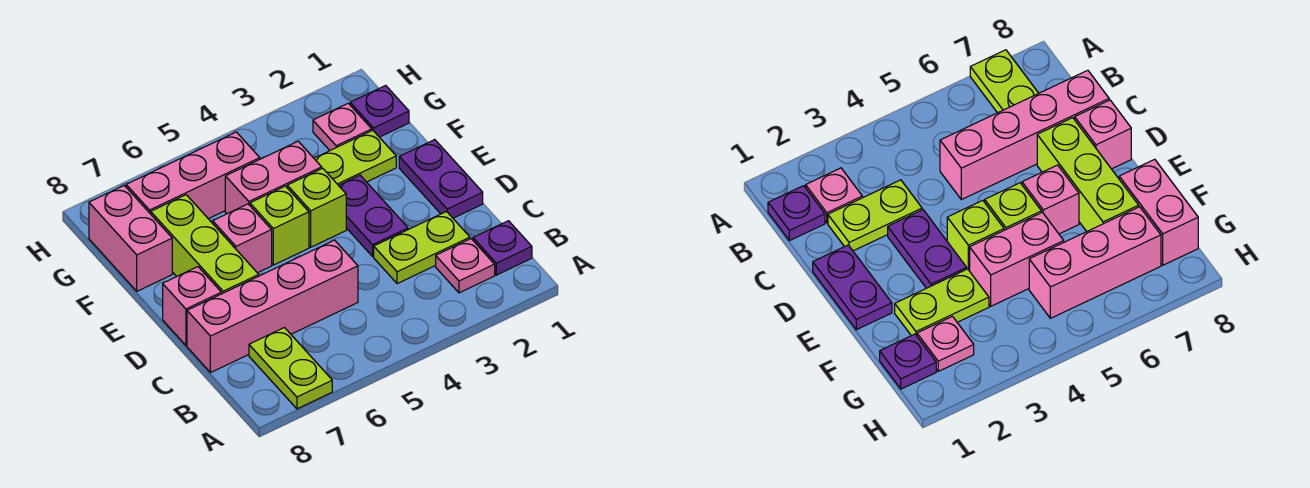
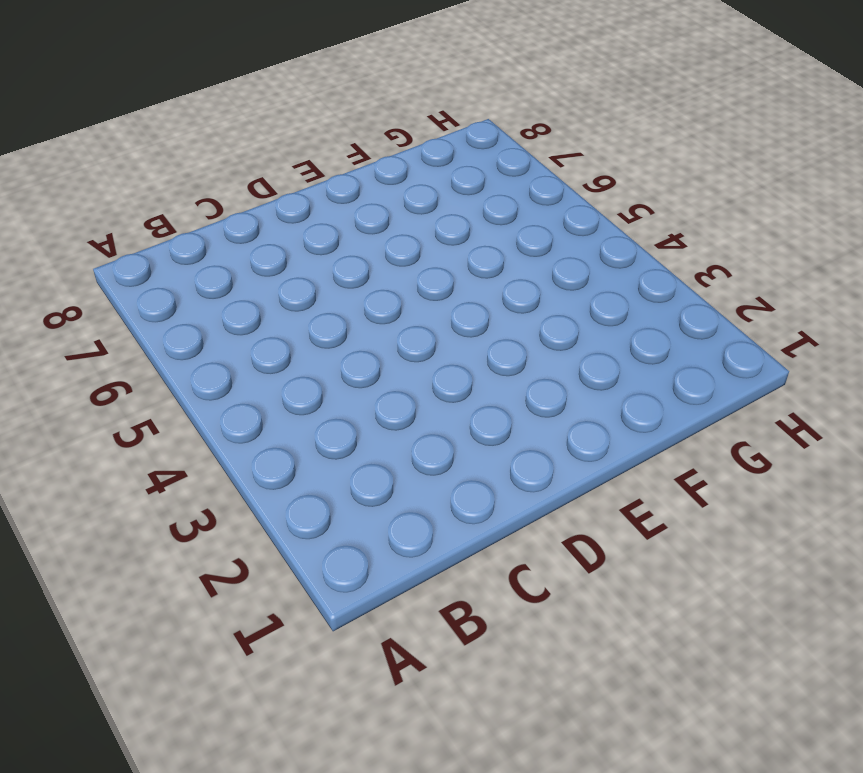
none -> lime 1x2 plate [249,328,332,409]
none -> purple 1x1 plate [473,221,532,275]
none -> pink 1x1 plate [436,239,495,293]

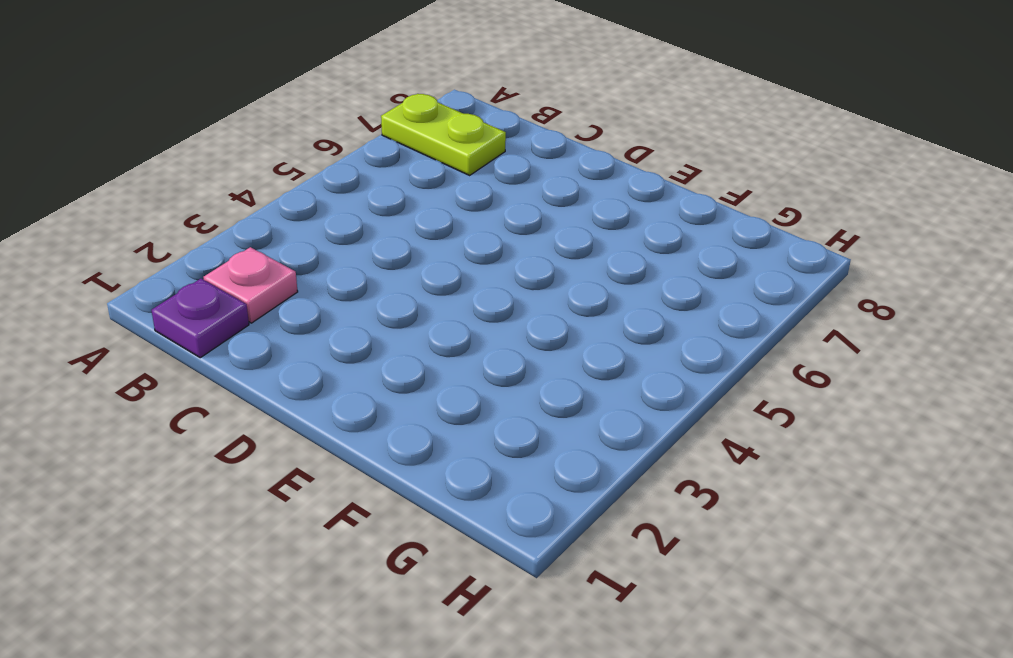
none -> lime 1x2 plate [374,212,470,284]
none -> pink 1x4 brick [187,240,358,373]
none -> purple 1x2 plate [399,140,483,218]

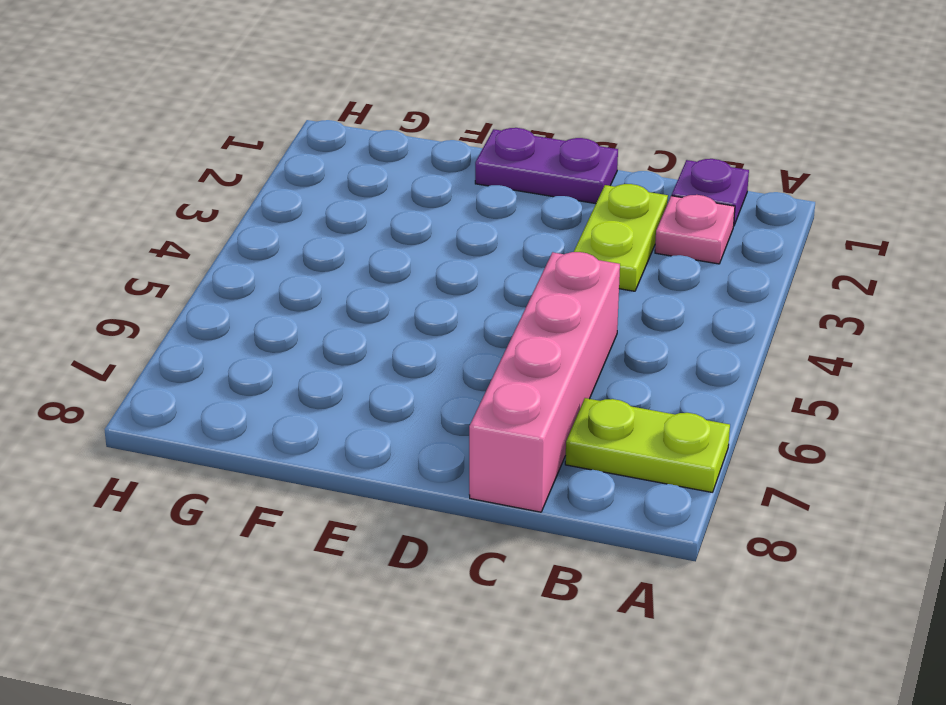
none -> purple 1x2 plate [339,175,408,256]
none -> lime 1x3 brick [151,195,259,294]
none -> pink 1x1 brick [163,267,221,345]

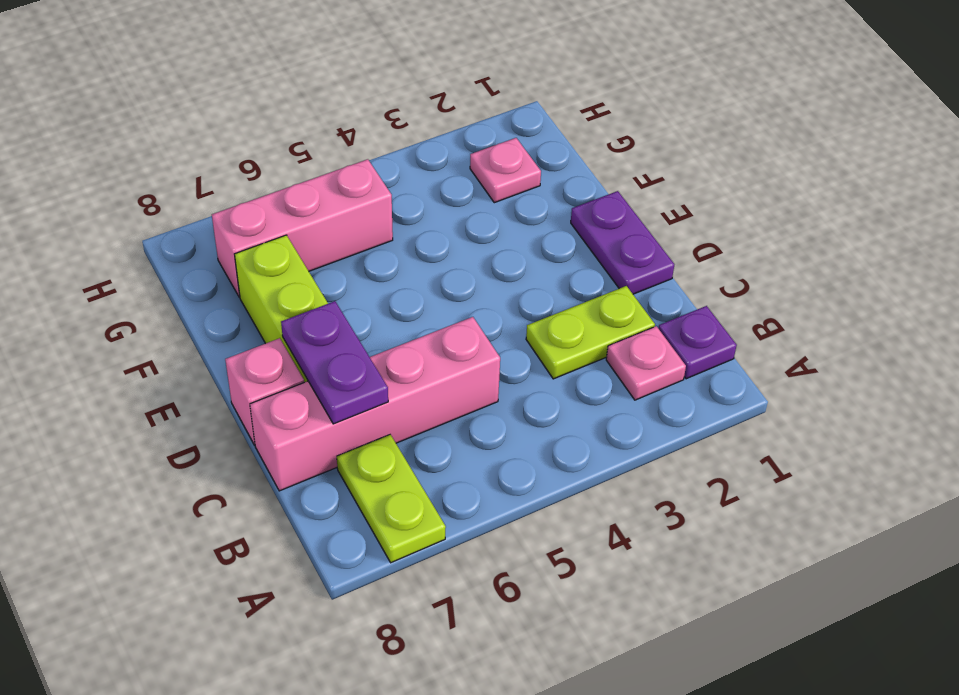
purple 1x2 plate [281,301,388,424] -> purple 1x2 plate moved to [339,175,408,256]
none -> lime 1x1 brick [287,168,346,247]
none -> lime 1x1 brick [250,186,309,265]
none -> pink 1x1 brick [213,204,272,273]

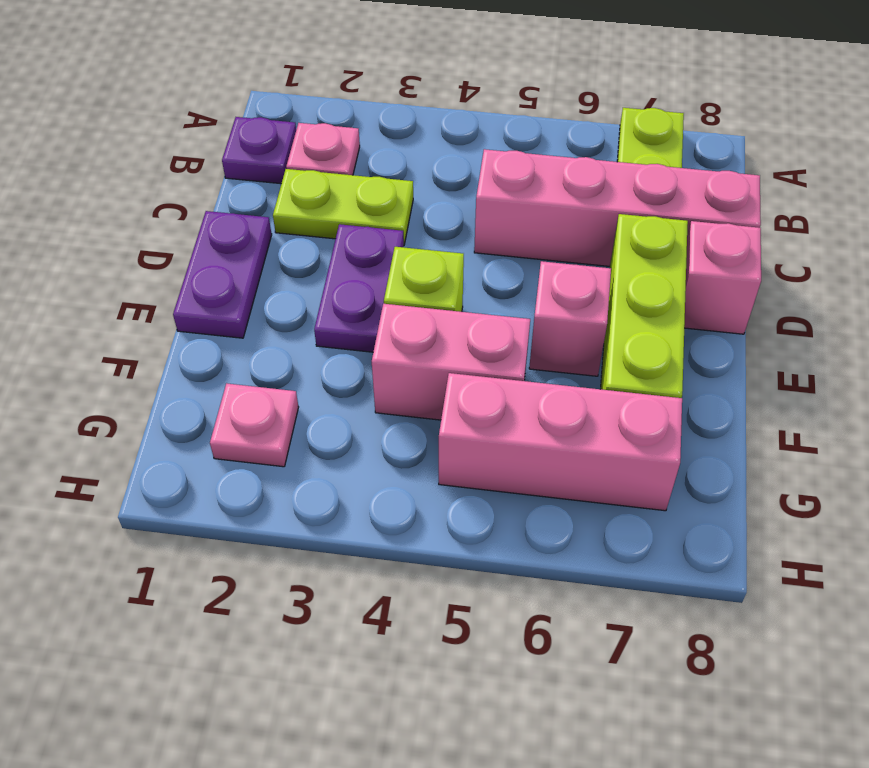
none -> lime 1x1 brick [250,186,309,265]
none -> lime 1x2 plate [314,130,396,185]
none -> pink 1x2 brick [89,185,172,291]

